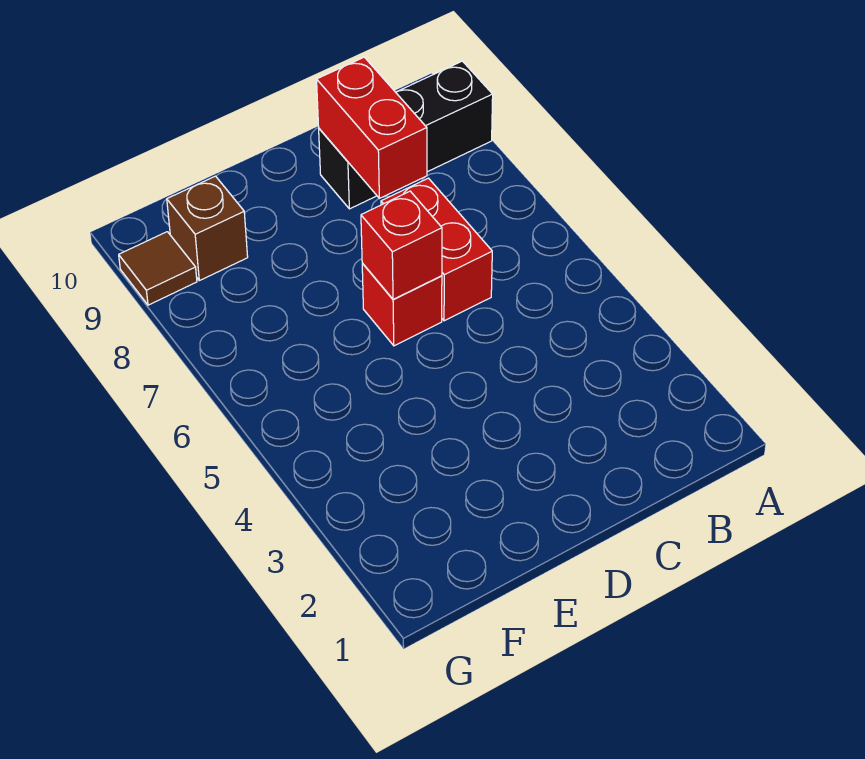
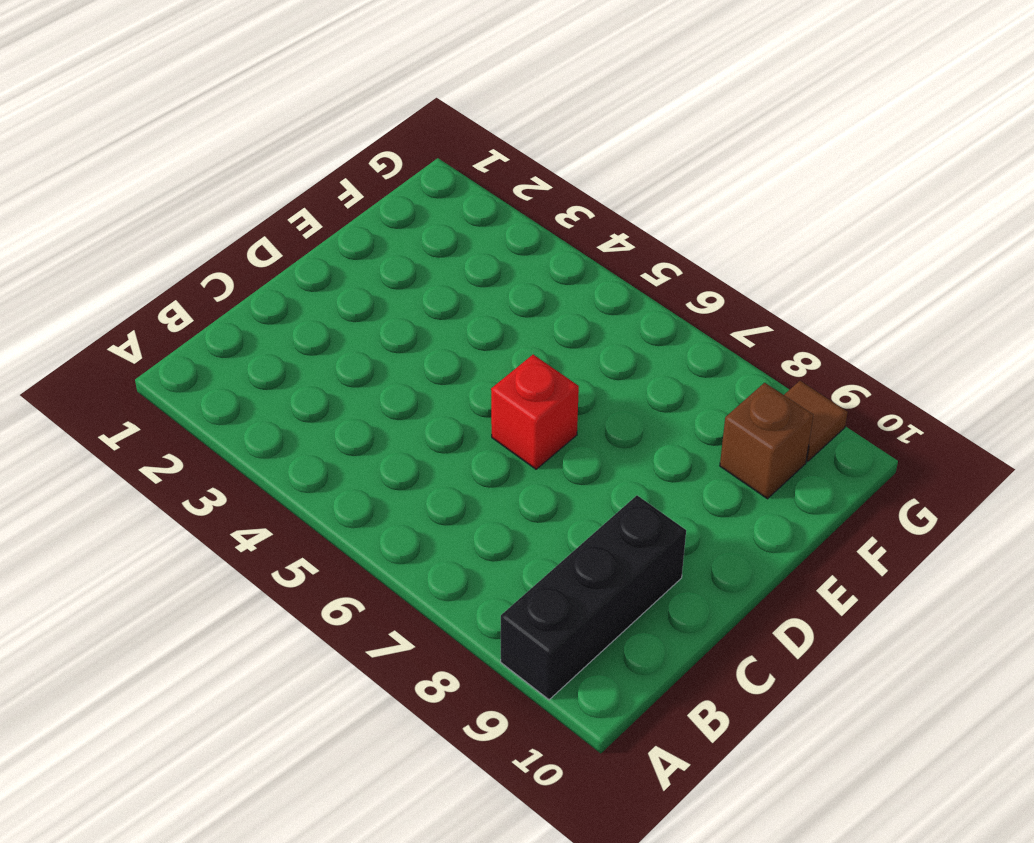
none -> red 1x2 brick [381,178,492,321]
none -> red 1x2 brick [317,57,427,198]

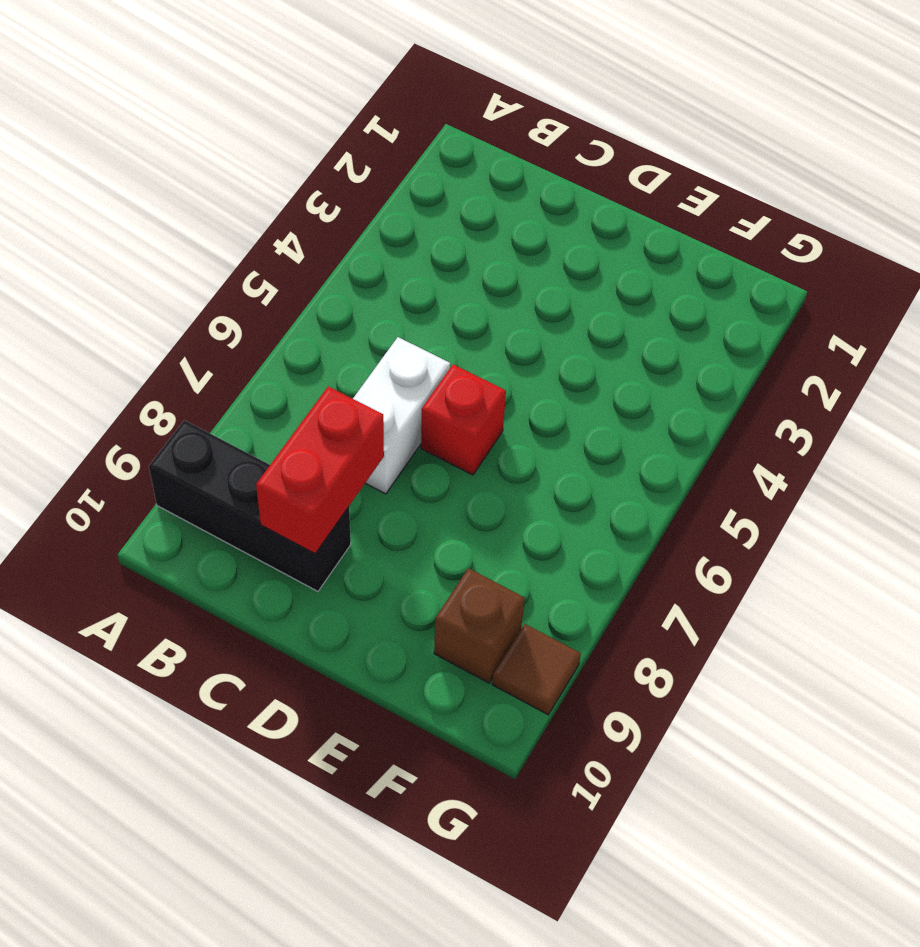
white 1x2 brick [353,337,450,494] -> red 1x2 brick [381,178,492,321]
none -> red 1x1 brick [361,191,442,299]

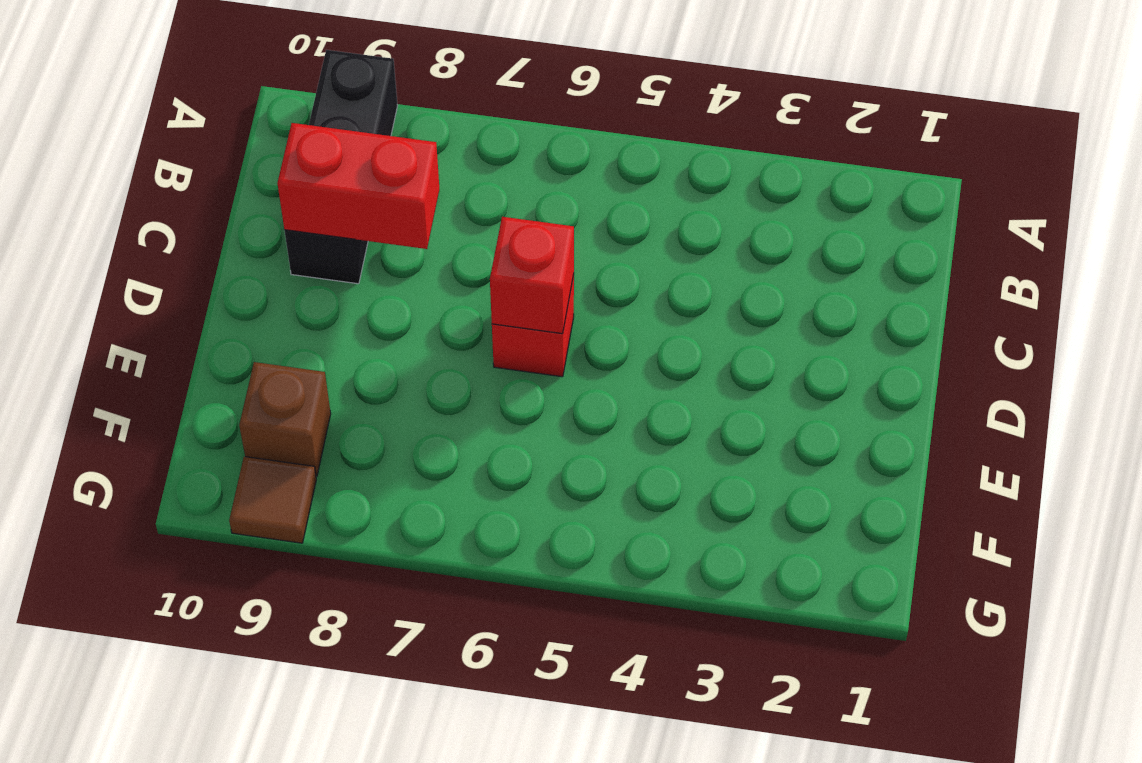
none -> red 1x2 brick [381,178,492,321]

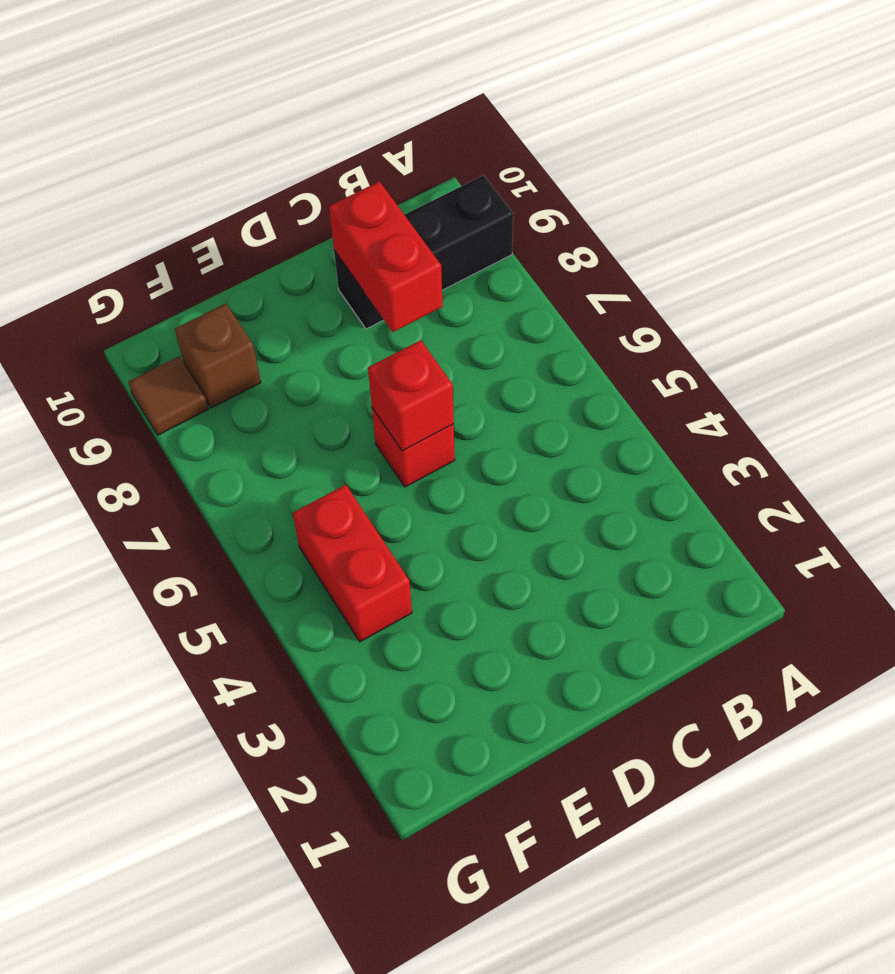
red 1x2 brick [293,485,412,642] -> red 1x2 brick moved to [381,178,492,321]

